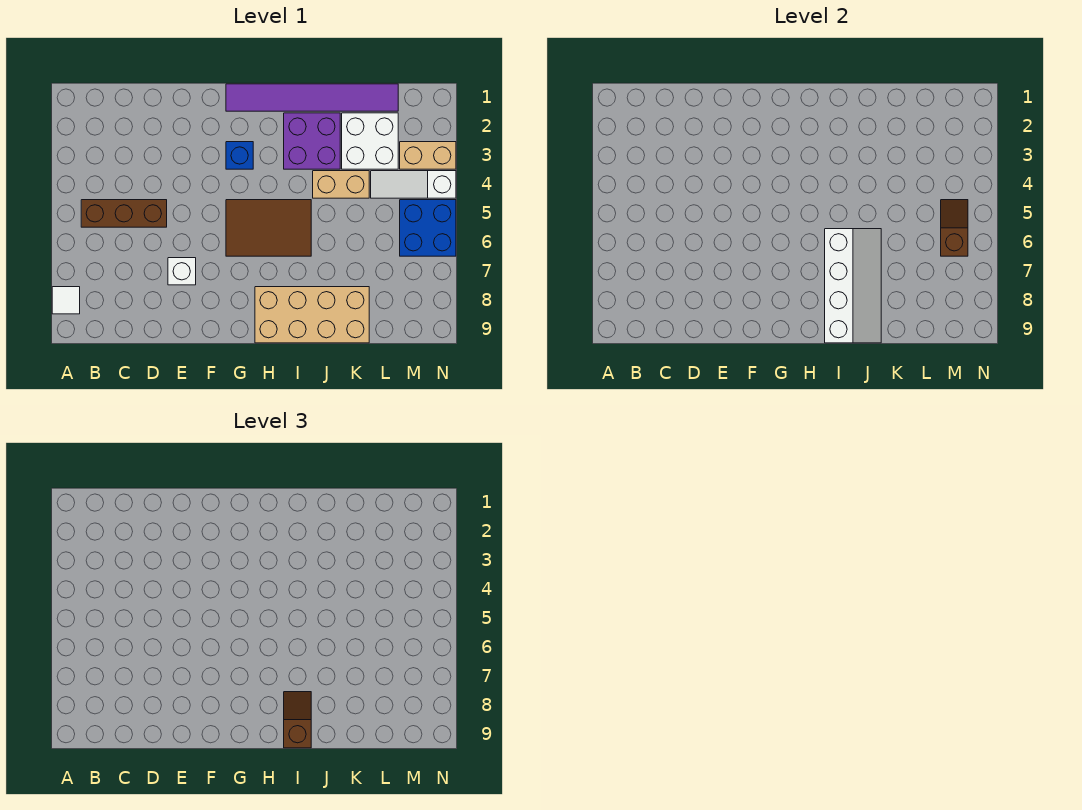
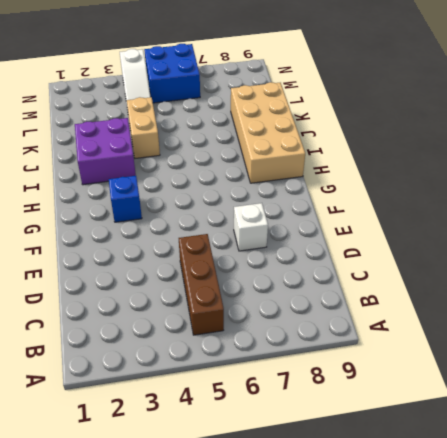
none -> white 1x1 tile [52,287,80,314]
none -> purple 1x6 tile [226,84,398,111]
none -> brown 2x3 tile [226,200,311,256]

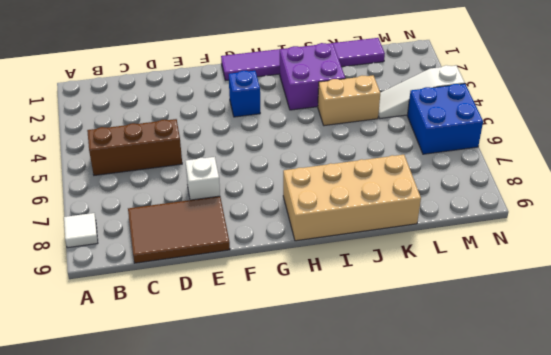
brown 2x3 tile [128,196,230,263] -> brown 2x3 tile moved to [226,200,311,256]
none -> white 2x2 brick [342,113,398,169]
none -> tan 1x2 brick [400,142,456,169]
none -> white 2x4 slope [825,229,881,343]

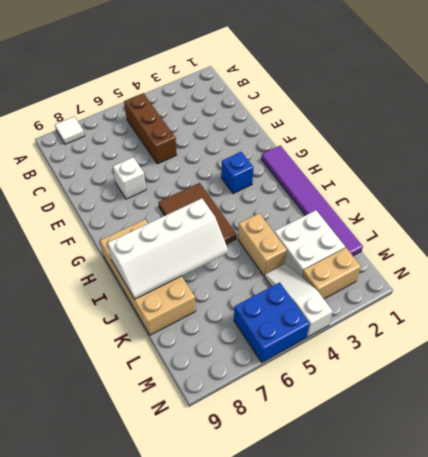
tan 1x2 brick [302,248,361,299] -> tan 1x2 brick turned to [400,142,456,169]
none -> purple 2x2 brick [284,113,340,169]
none -> brown 1x2 slope [941,200,968,256]
none -> brown 1x2 slope [284,692,311,748]

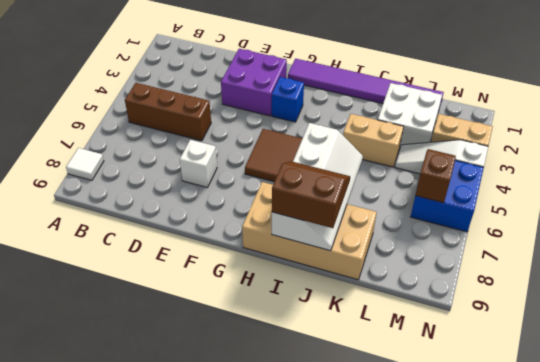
purple 2x2 brick [221,49,287,116] -> purple 2x2 brick moved to [284,113,340,169]
brown 2x2 slope [272,161,350,228] -> brown 1x2 slope [284,692,311,748]

